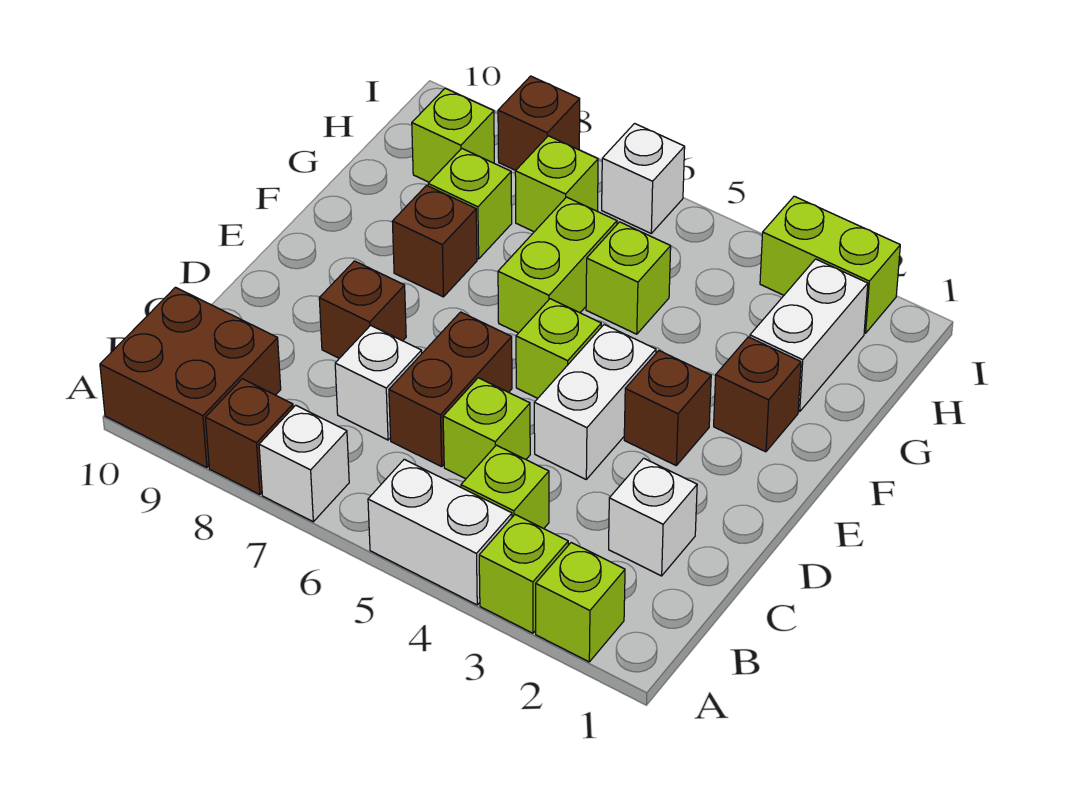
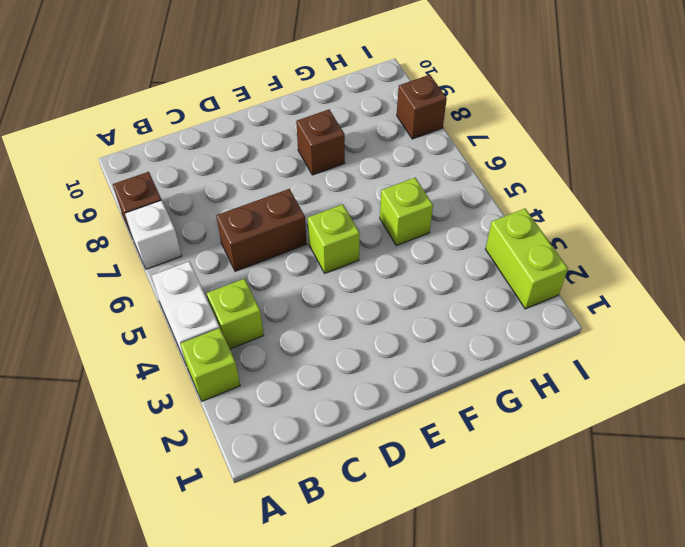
none -> lime 1x1 brick [536,543,625,662]
none -> brown 2x2 brick [100,287,281,468]
none -> white 1x1 brick [609,458,697,576]

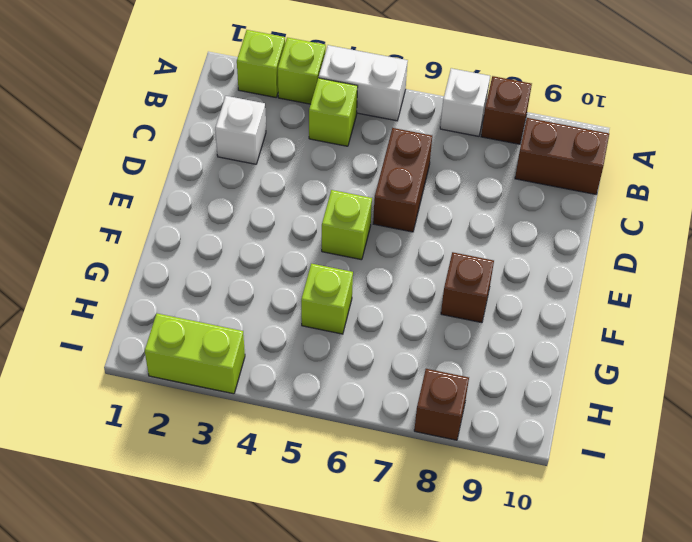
brown 1x2 brick [515,118,609,194] -> brown 2x2 brick [100,287,281,468]
none -> lime 1x1 brick [443,378,530,479]
none -> white 1x1 brick [335,325,422,440]
none -> white 1x2 brick [534,325,656,479]

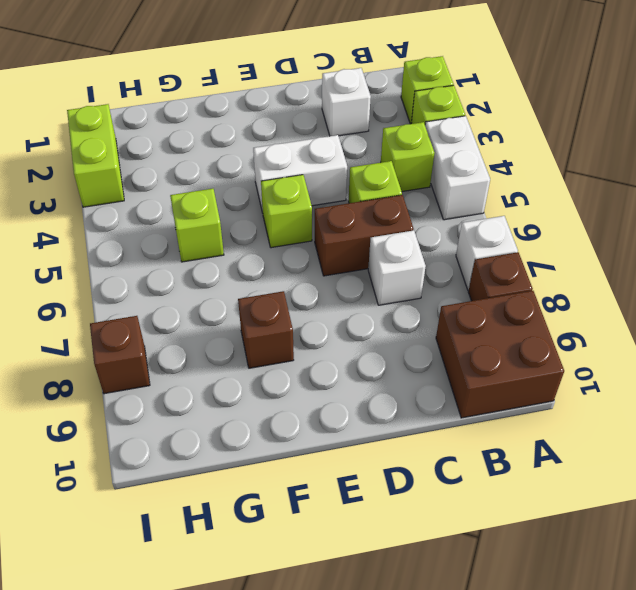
none -> brown 1x1 brick [319,261,406,358]
none -> brown 1x1 brick [624,351,711,465]
none -> brown 1x1 brick [714,337,801,452]

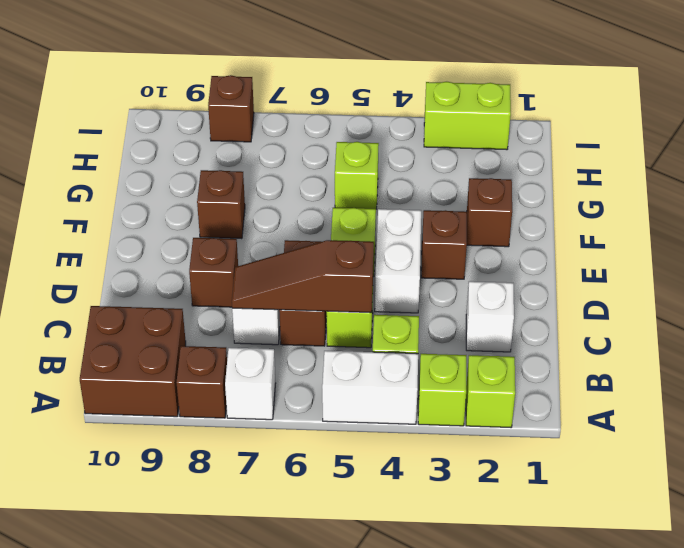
brown 1x3 slope [232,240,374,313] -> none
none -> lime 1x2 brick [498,197,617,333]
none -> white 1x2 brick [750,259,868,412]
none -> lime 1x1 brick [428,149,512,259]

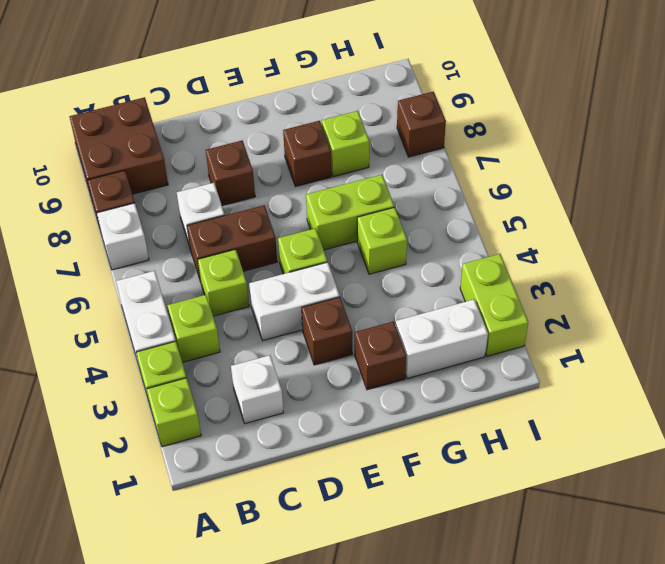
none -> lime 1x1 brick [515,136,598,232]
none -> lime 1x1 brick [412,88,494,182]
none -> white 1x1 brick [602,124,685,233]

